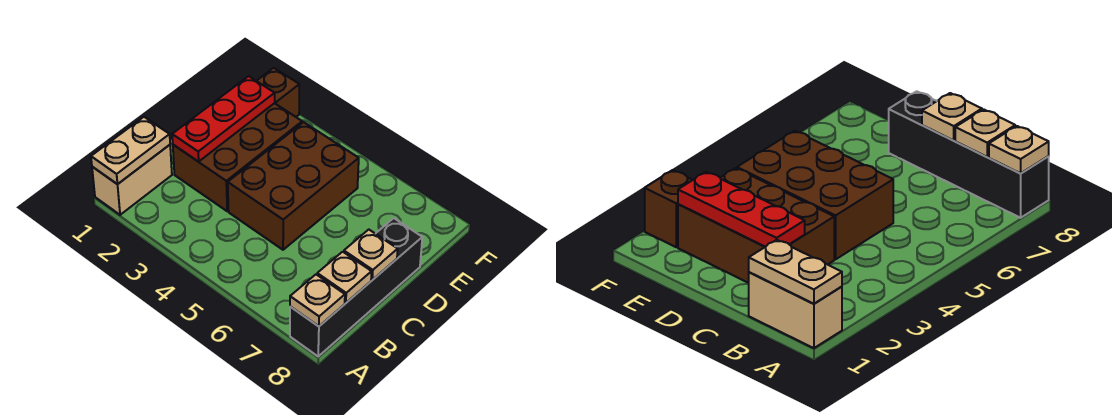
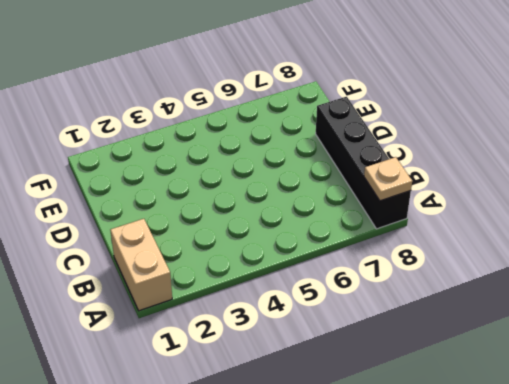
none -> brown 2x3 brick [173,103,302,211]
none -> brown 2x3 brick [228,122,359,250]

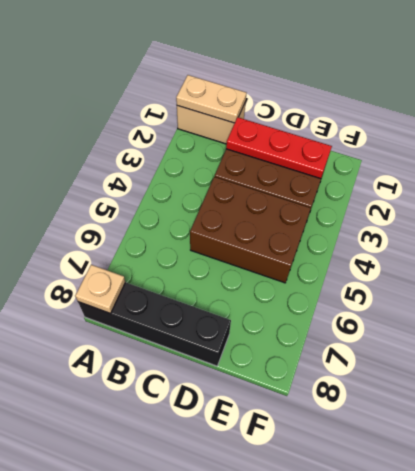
none -> brown 1x1 brick [257,68,299,117]
none -> tan 1x1 plate [317,252,372,303]

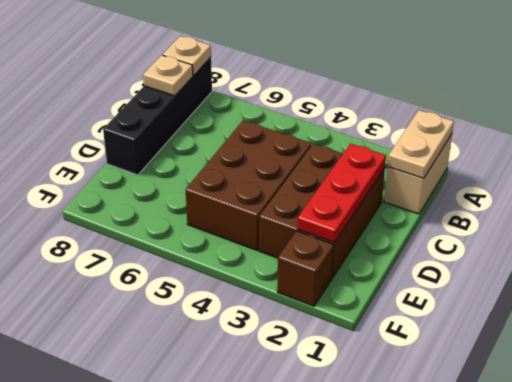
none -> tan 1x1 plate [344,230,398,280]

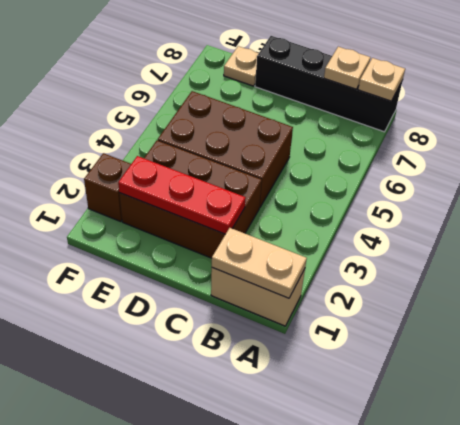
tan 1x1 plate [224,46,259,86] -> tan 1x1 plate moved to [344,230,398,280]

